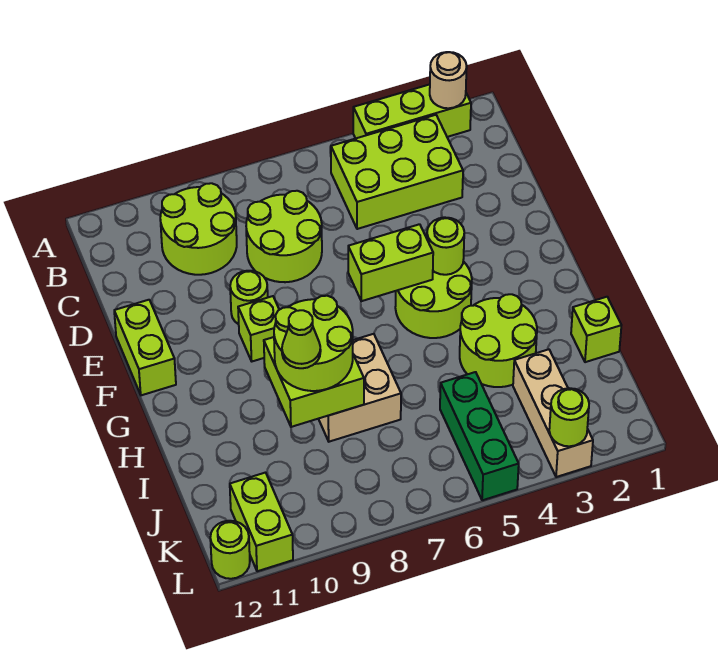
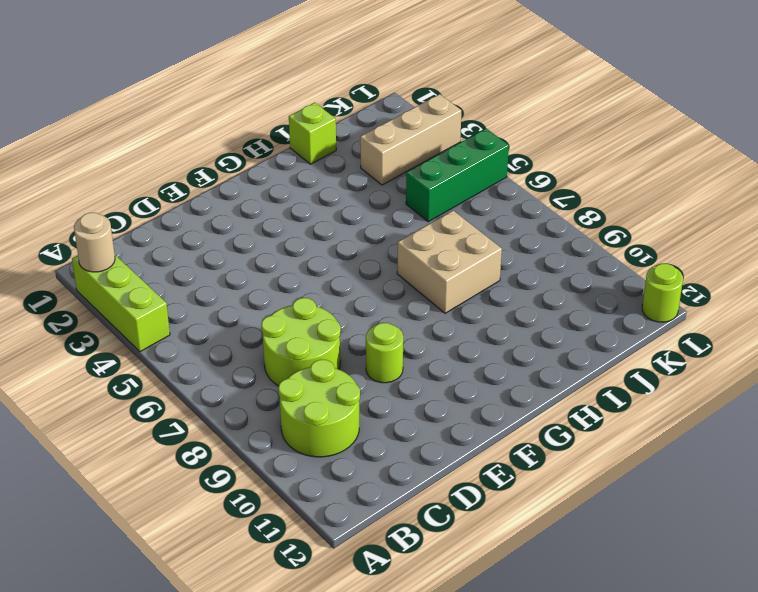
none -> lime 2x3 brick [331,115,463,229]
none -> lime 1x2 brick [114,300,176,395]
none -> lime 2x2 round brick [395,261,472,338]

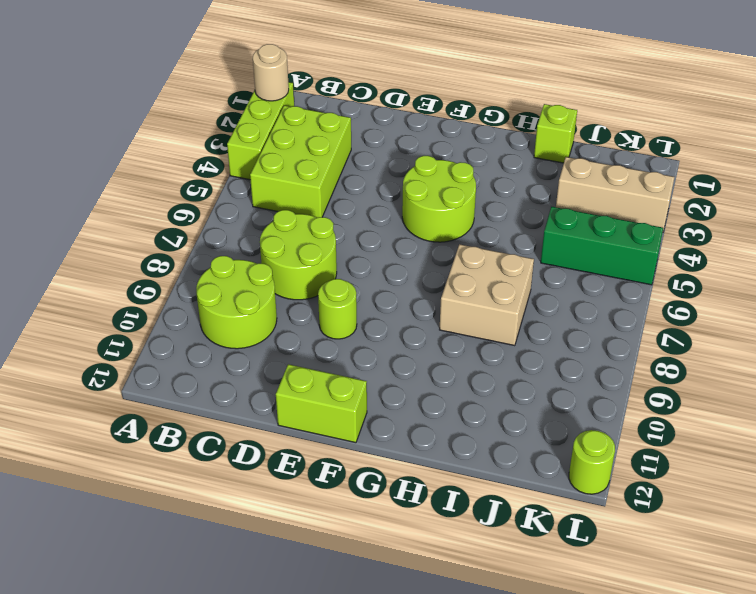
none -> lime 1x1 brick [238,296,279,361]
none -> lime 2x2 round brick [460,294,537,387]
none -> lime 1x2 brick [230,473,293,571]

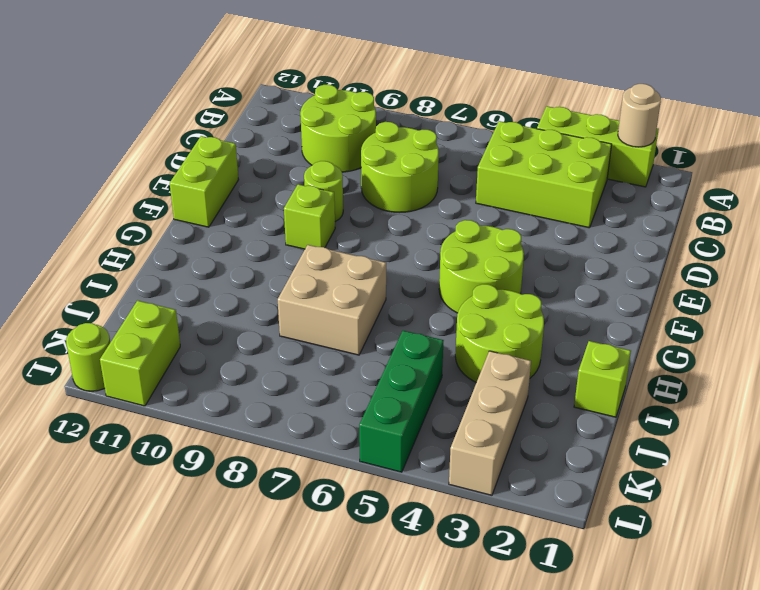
none -> lime 1x1 round brick [427,217,464,275]
none -> lime 1x2 brick [348,224,433,301]
none -> lime 2x2 brick [264,337,364,427]

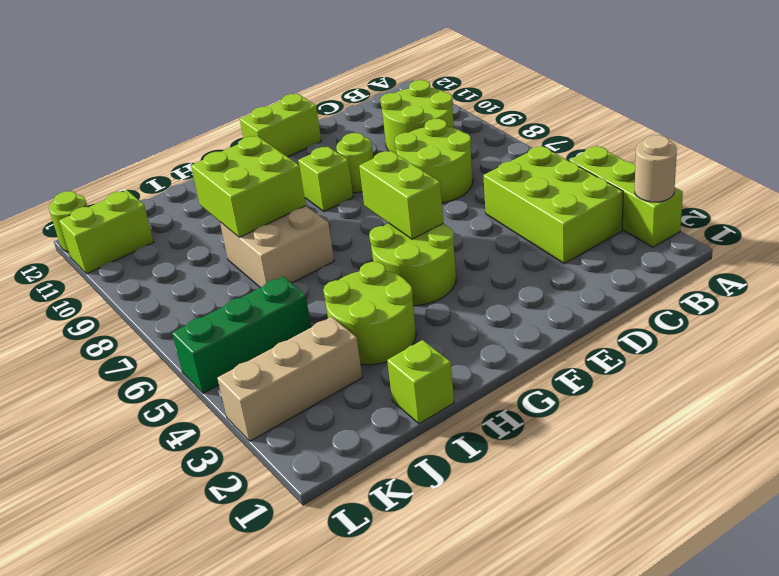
none -> lime 1x1 round brick [427,217,464,275]
none -> lime 1x1 round brick [549,388,589,446]
none -> lime 2x2 round brick [274,296,353,391]

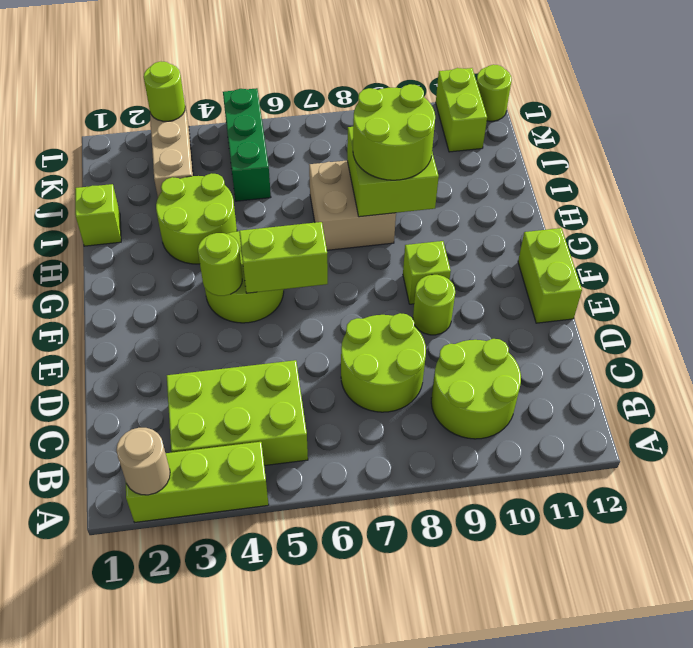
none -> lime 1x1 cone [282,310,321,368]

